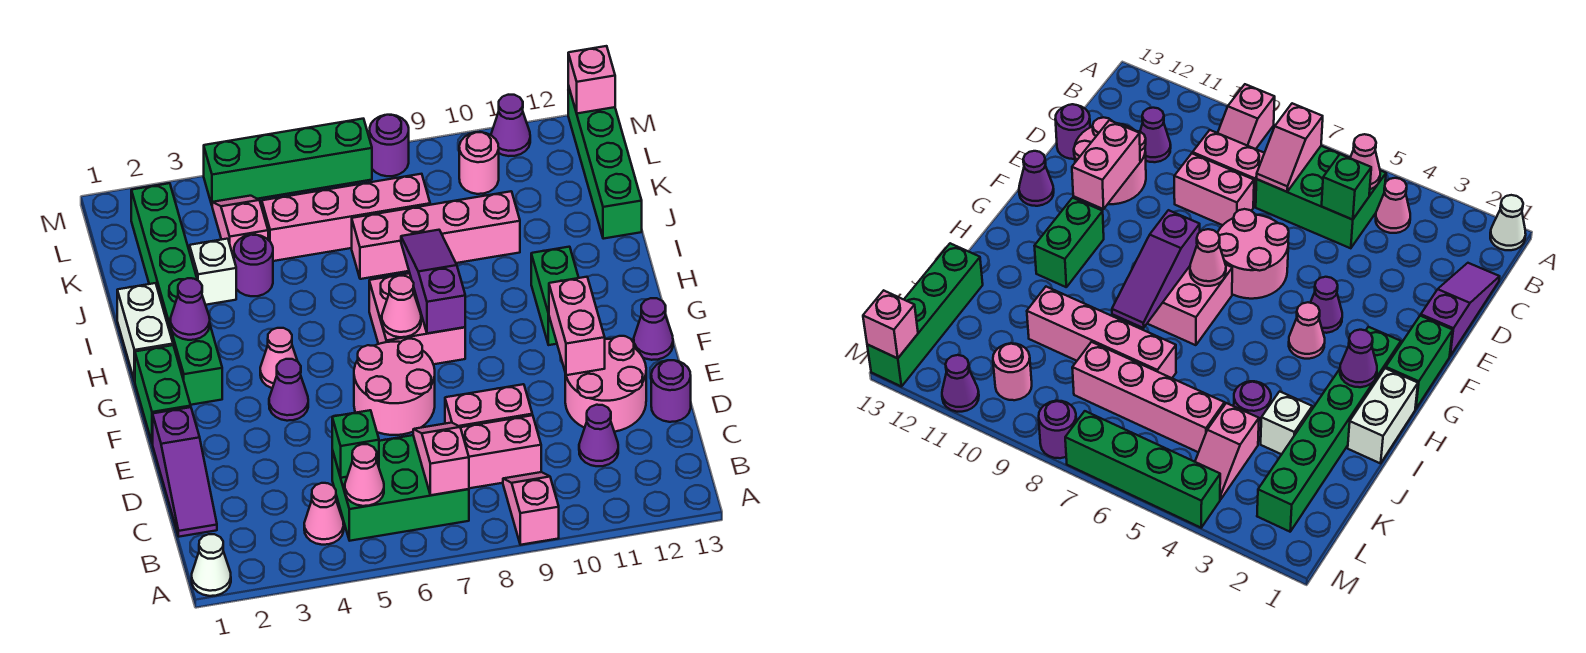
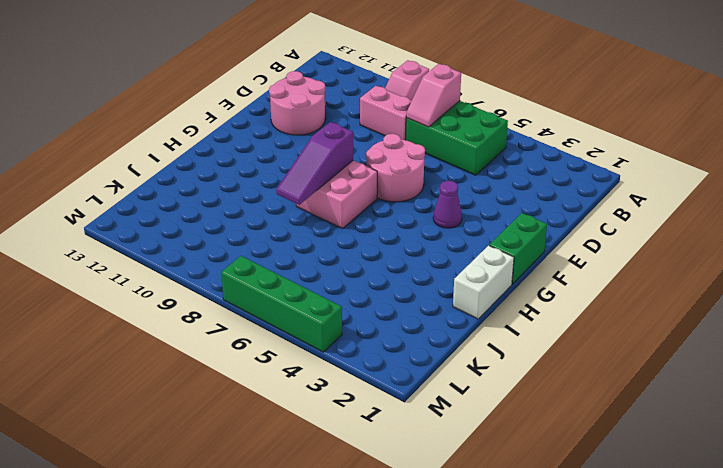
none -> white 1x1 cone [192,534,231,596]
none -> pink 1x1 cone [304,483,344,545]
none -> purple 1x3 slope [153,407,217,537]
none -> purple 1x1 cone [579,405,618,466]

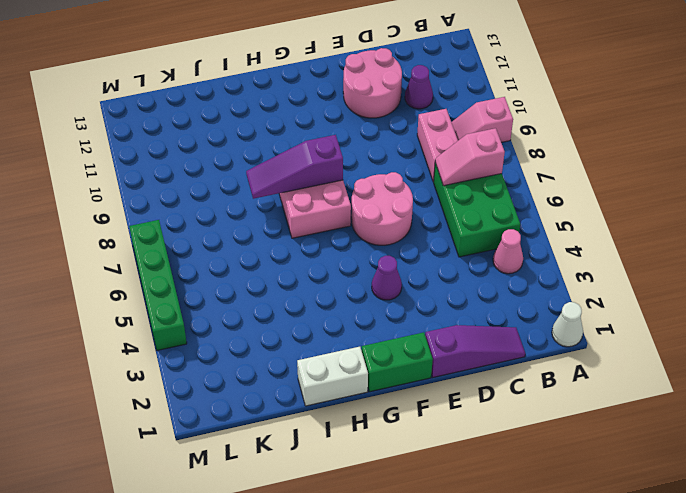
none -> pink 1x2 brick [445,384,532,427]
none -> purple 1x1 round brick [651,360,691,422]
none -> purple 1x1 cone [634,298,673,360]
none -> green 1x6 brick [131,183,222,405]

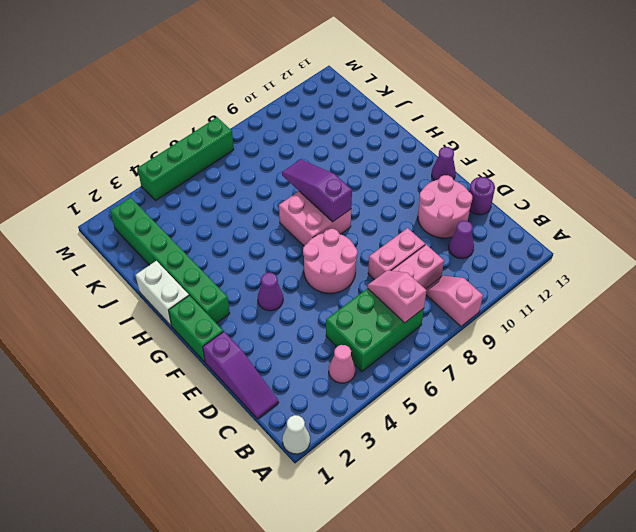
none -> pink 1x1 cone [260,328,297,388]
none -> green 1x2 brick [531,247,579,345]
none -> white 1x1 brick [190,239,236,305]
none -> purple 1x1 round brick [234,235,273,296]

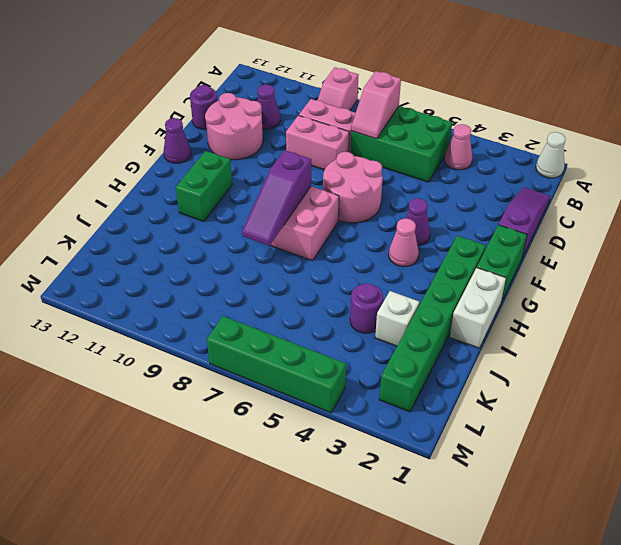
none -> pink 1x4 brick [352,191,520,279]
none -> green 1x4 brick [568,86,642,239]
none -> pink 1x2 slope [212,196,268,258]
none -> pink 1x4 brick [262,174,430,261]

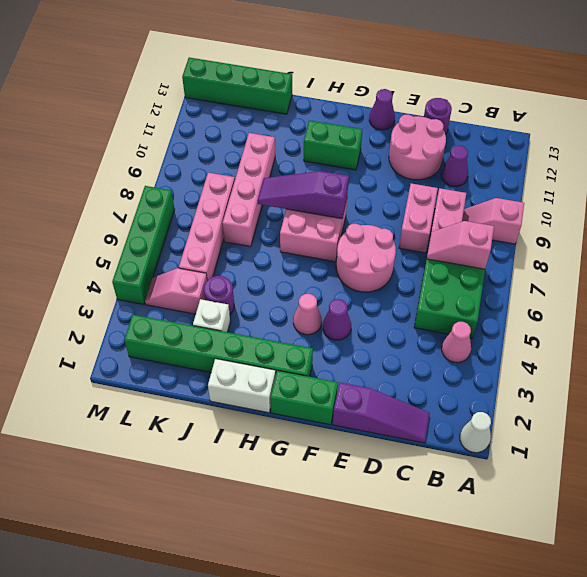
none -> pink 1x1 round brick [459,132,499,194]
none -> purple 1x1 round brick [370,115,409,176]
none -> purple 1x1 cone [491,95,530,156]
none -> pink 1x1 cone [345,444,384,506]

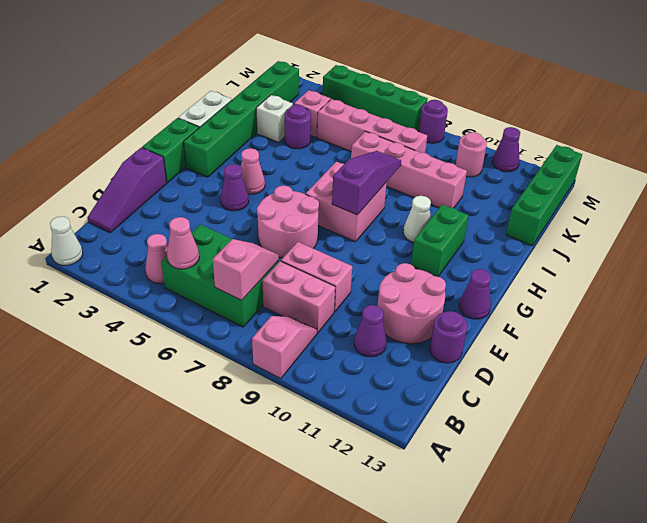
white 1x1 cone [403,196,431,242] -> none
none -> green 1x1 brick [332,410,379,478]
none -> pink 1x2 brick [549,277,605,375]
none -> pink 1x1 cone [382,276,421,337]
none -> purple 1x1 cone [170,278,210,340]

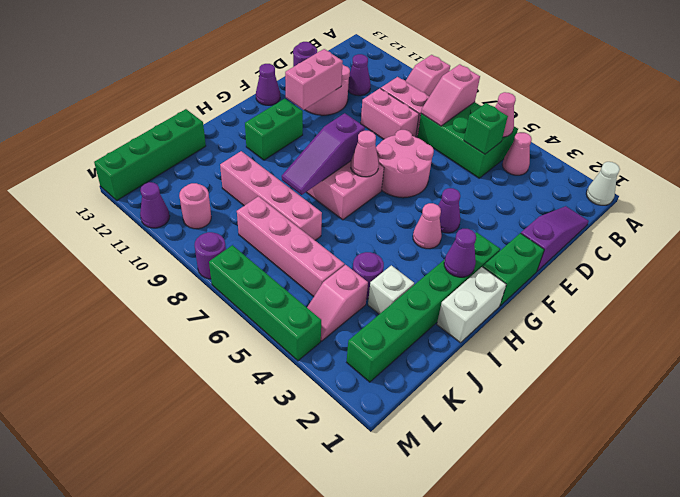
none -> pink 1x1 brick [568,46,615,113]

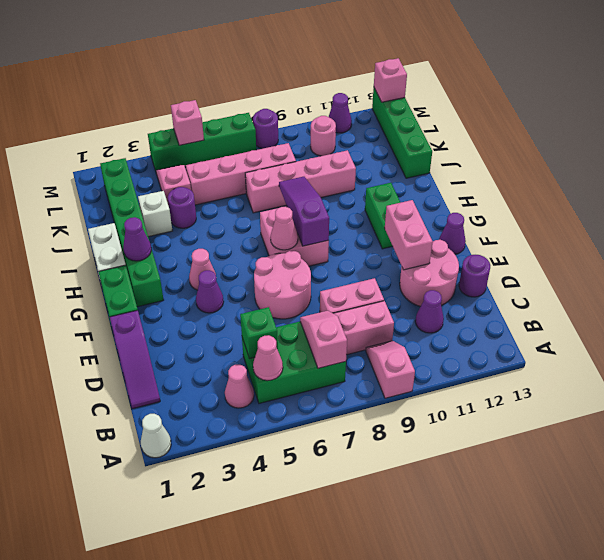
pink 1x1 brick [171,100,204,145] -> none

